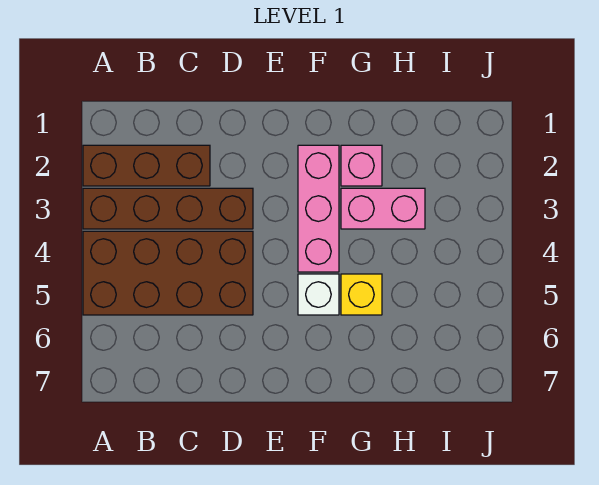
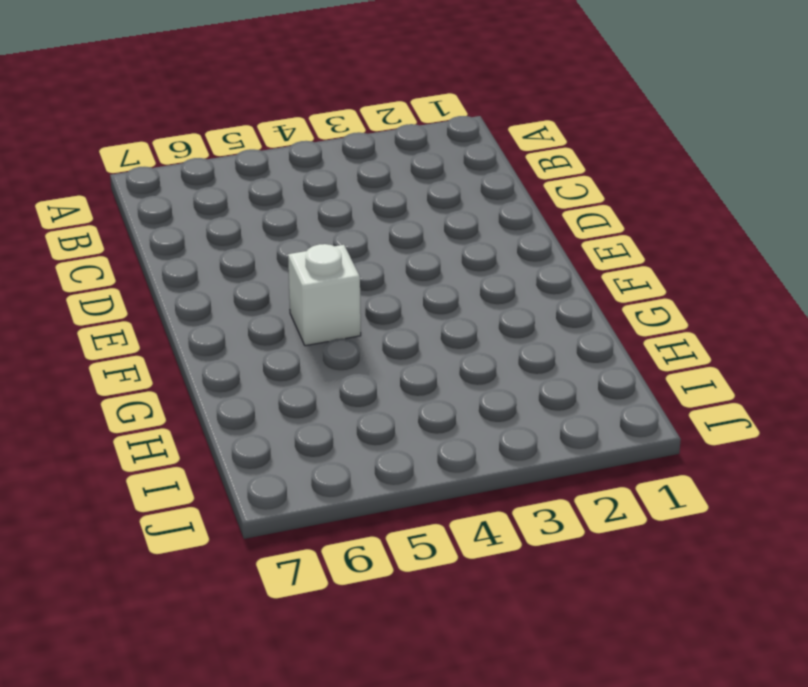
none -> brown 1x3 brick [83,145,210,186]
none -> brown 1x4 brick [83,188,253,229]

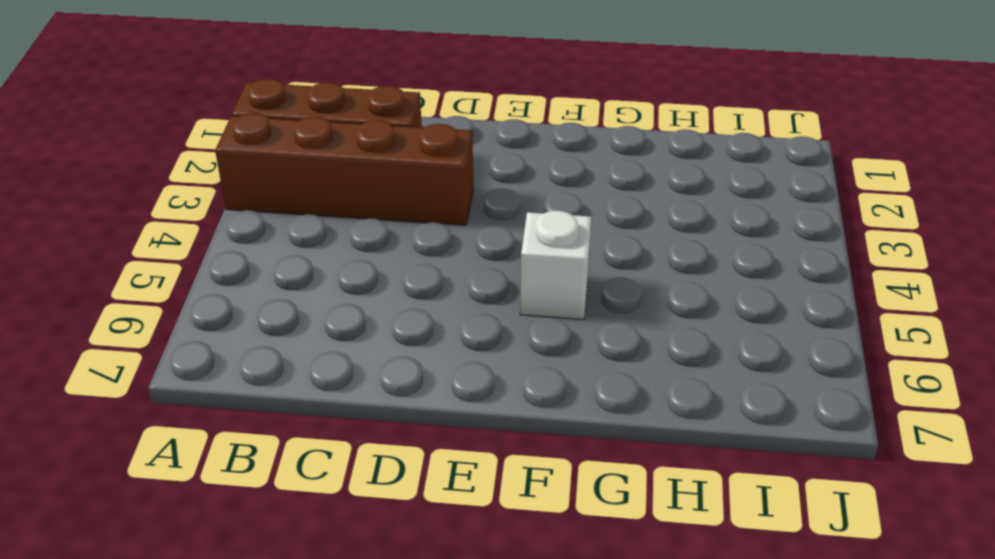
none -> brown 2x4 brick [83,231,253,315]
none -> pink 1x3 brick [298,145,339,272]

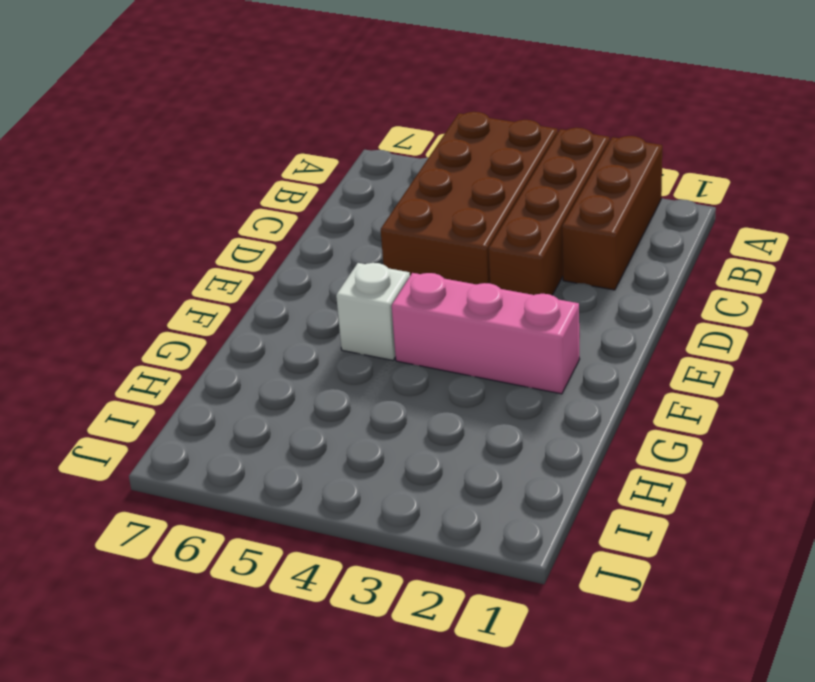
none -> pink 1x1 brick [341,145,382,186]
none -> pink 1x2 brick [341,188,425,229]

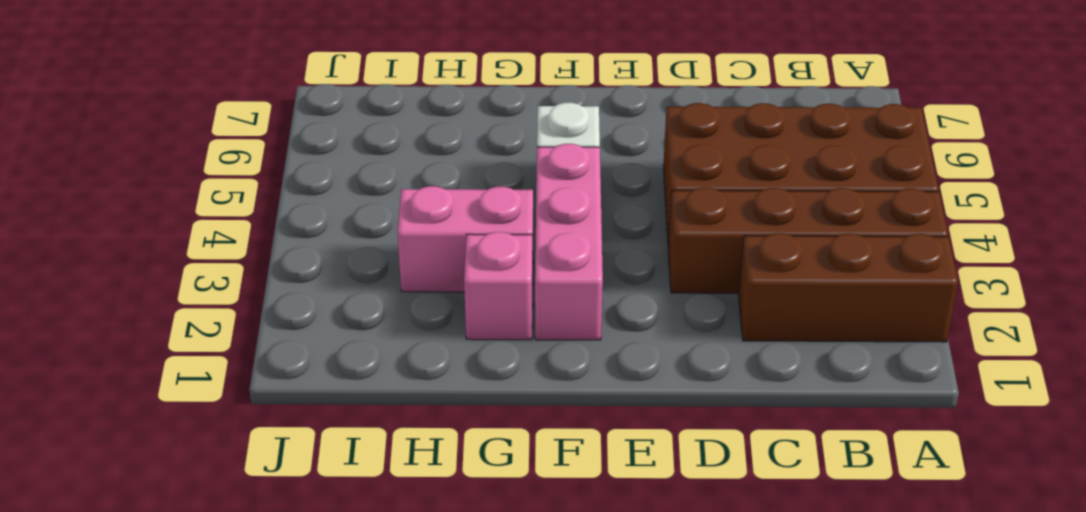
none -> yellow 1x1 brick [341,274,382,315]

